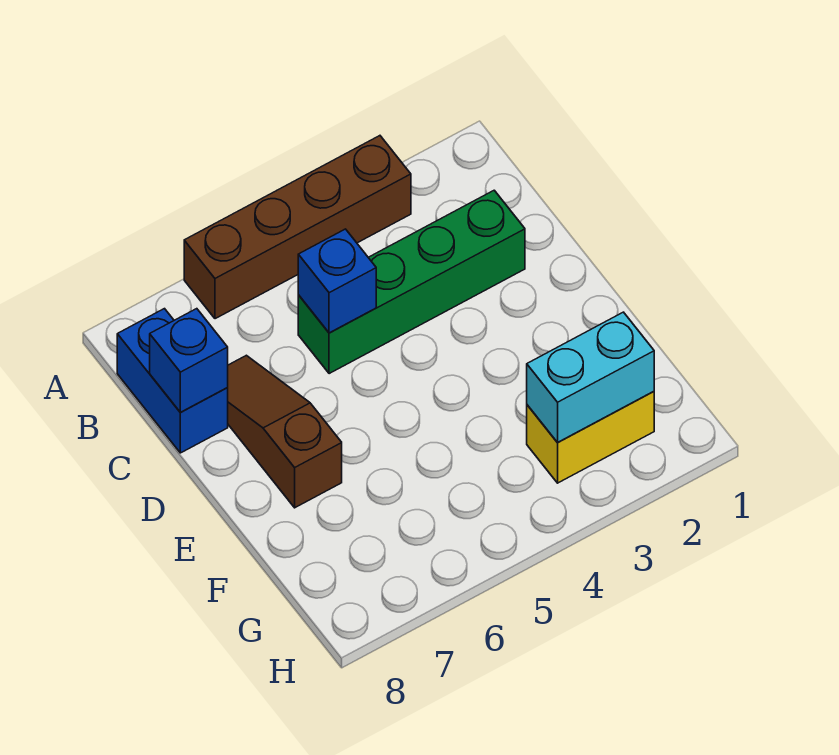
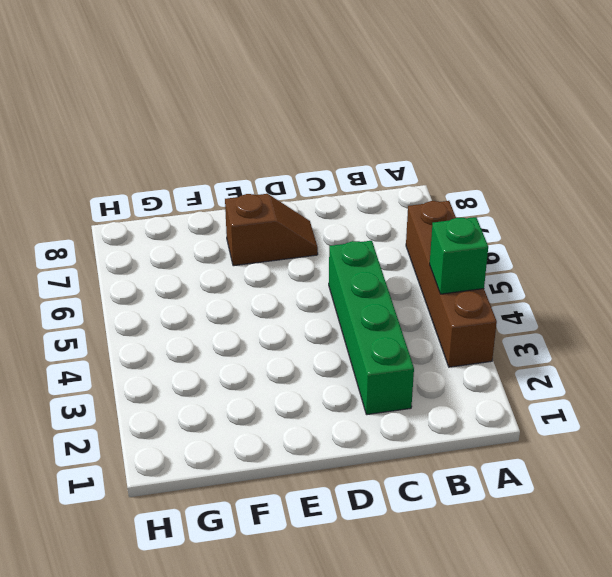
green 1x1 brick [430,217,488,294] -> none
brown 1x2 slope [225,194,318,266] -> brown 1x3 slope [227,355,342,508]
none -> blue 1x2 brick [117,309,228,453]
none -> yellow 1x2 brick [527,392,654,483]

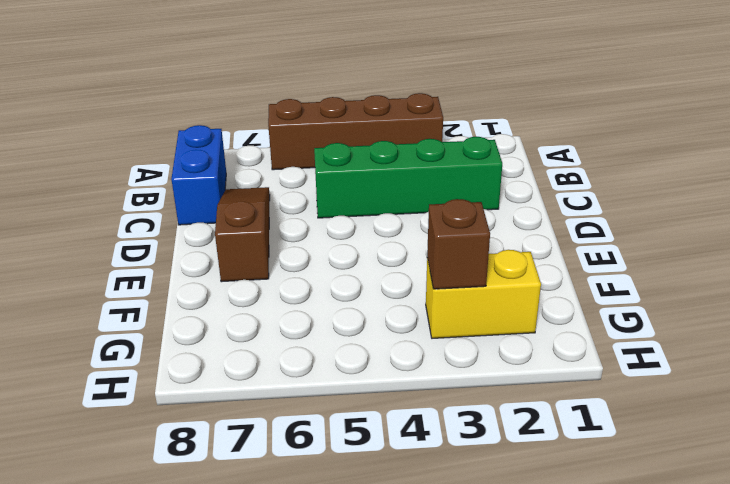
brown 1x1 brick [427,199,490,289] -> cyan 1x2 brick [527,312,654,443]
none -> blue 1x1 brick [298,229,376,333]
none -> blue 1x1 brick [150,309,228,412]

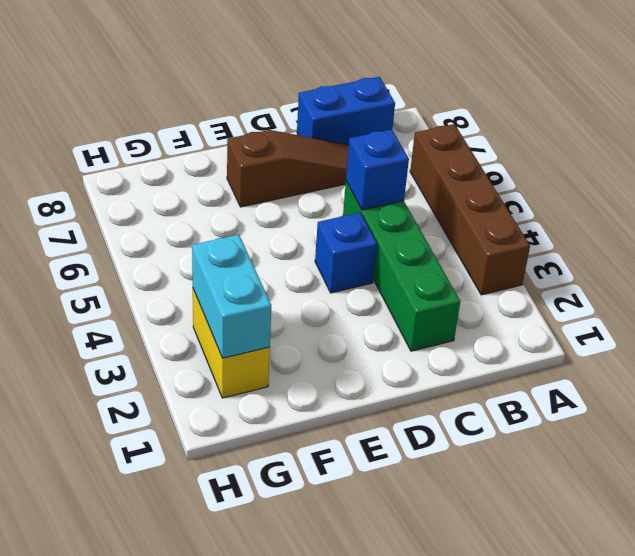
blue 1x1 brick [315,213,377,293] -> blue 1x1 brick moved to [150,309,228,412]

